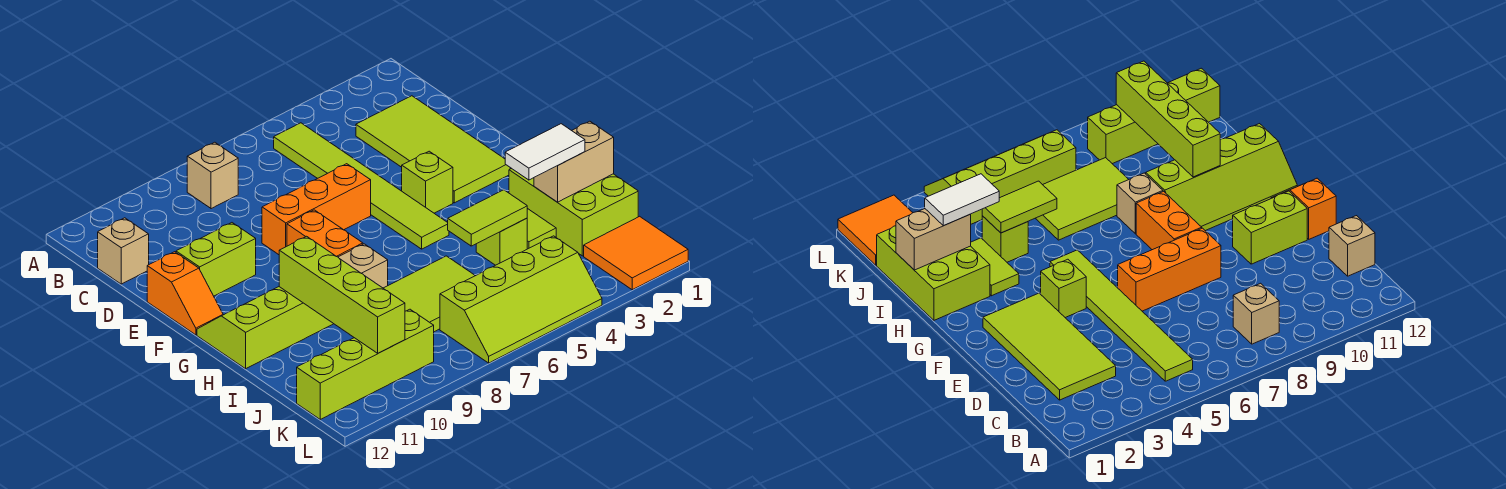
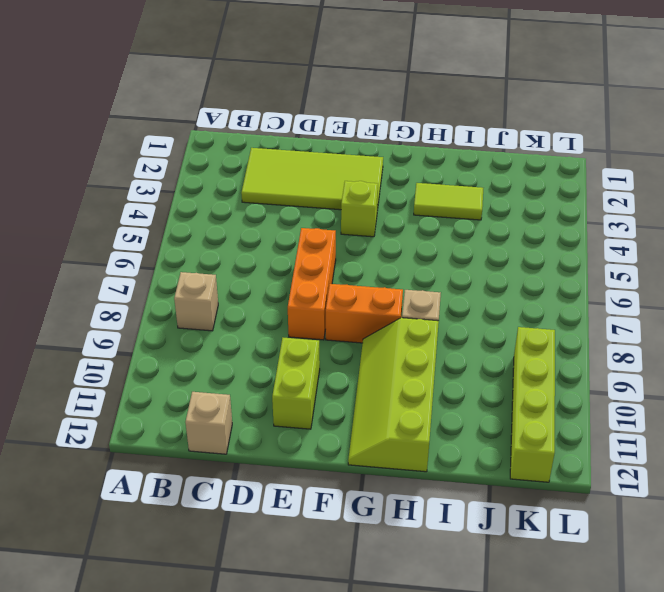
none -> lime 1x6 tile [274,123,449,249]
none -> orange 1x2 slope [147,252,223,335]
none -> lime 2x3 brick [509,168,638,256]

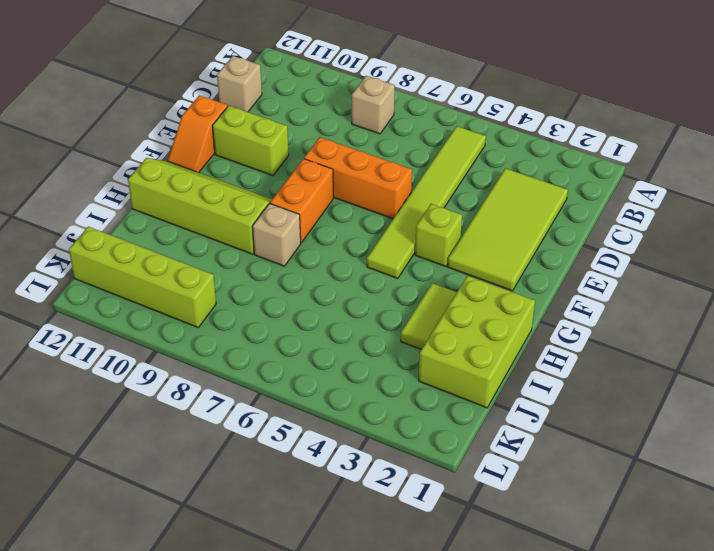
none -> lime 1x1 brick [476,218,527,265]
none -> lime 2x3 tile [383,256,475,332]
none -> orange 2x2 tile [584,216,688,290]

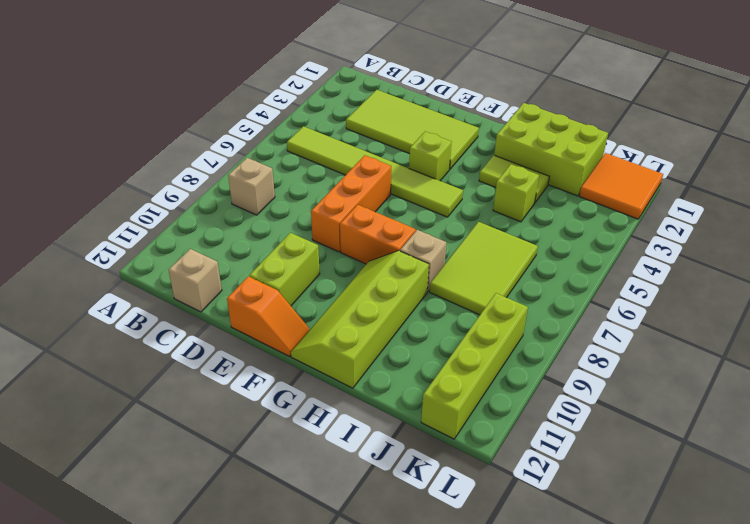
none -> lime 2x4 slope [440,236,602,363]
none -> lime 1x4 brick [279,236,405,353]
none -> tan 1x2 brick [534,121,614,202]

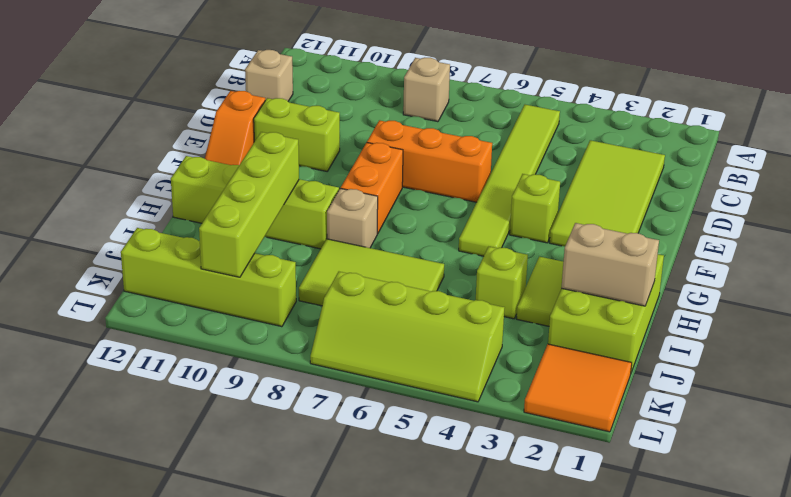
none -> lime 1x2 tile [448,190,527,246]
none -> white 1x2 tile [505,124,585,180]

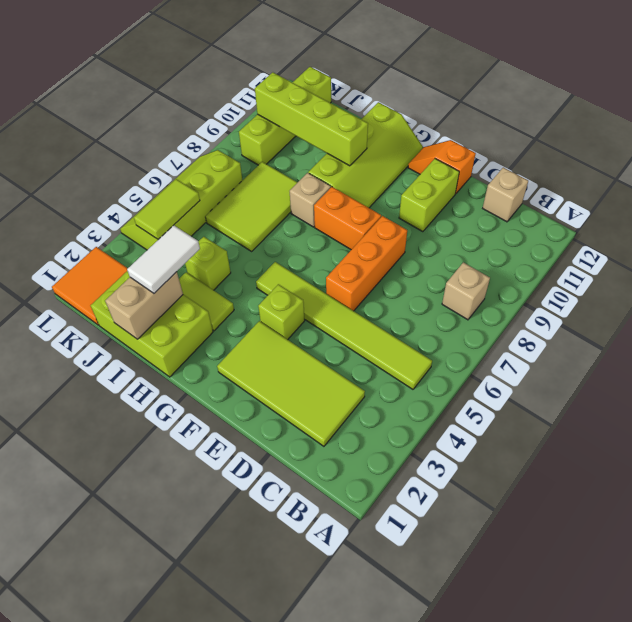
lime 1x2 tile [134,179,200,239] -> lime 1x2 tile moved to [448,190,527,246]

